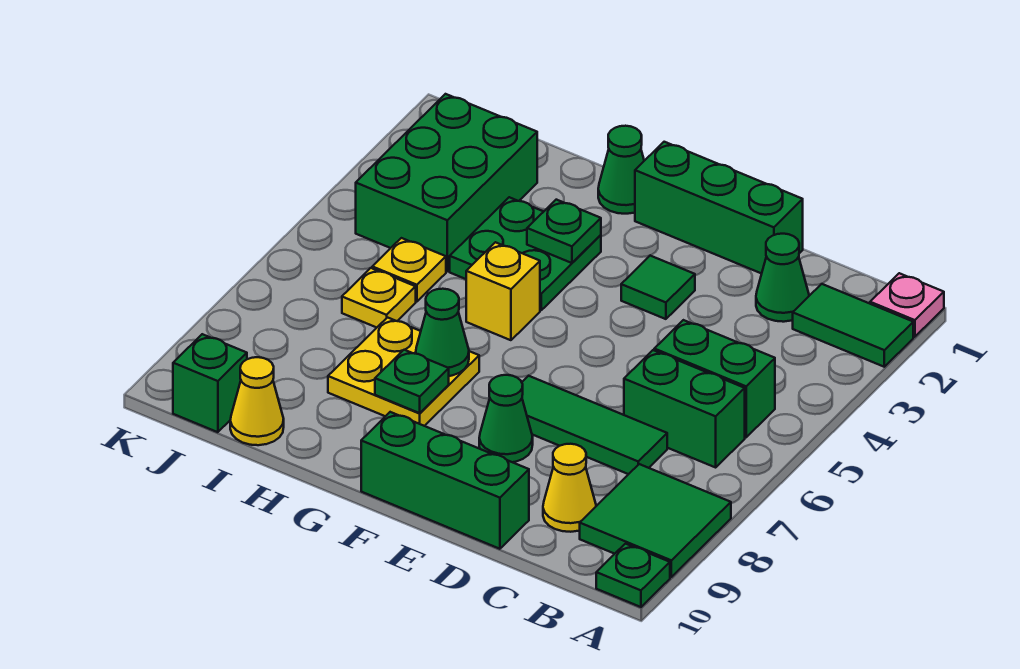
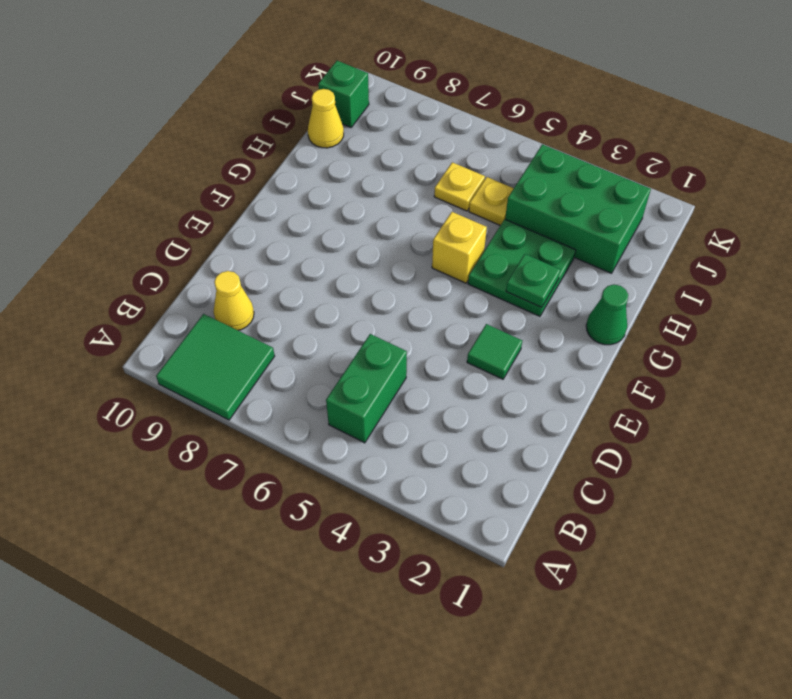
none -> pink 1x1 plate [870,273,944,337]
none -> green 1x2 tile [793,284,913,367]
none -> green 1x1 plate [596,544,670,607]

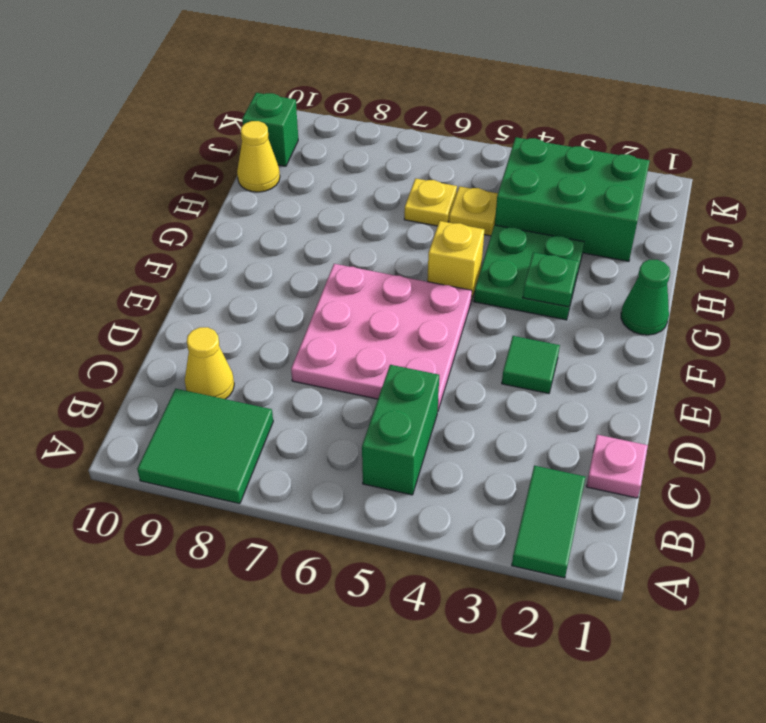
pink 1x1 plate [586,435,648,498] -> pink 1x1 plate moved to [870,273,944,337]
pink 3x3 plate [291,264,472,410] -> green 1x3 tile [522,376,667,474]
none -> green 1x1 plate [596,544,670,607]
none -> green 1x2 brick [624,350,745,467]
none -> green 1x1 cone [756,234,809,322]

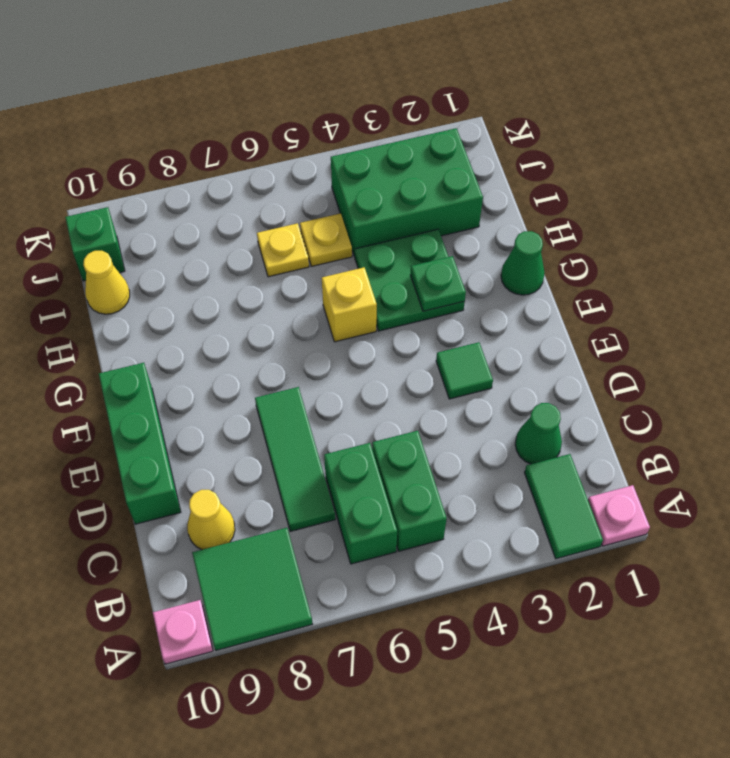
pink 1x1 plate [153,600,213,664] -> green 1x1 plate [596,544,670,607]
none -> green 1x3 brick [635,142,803,274]
none -> green 1x1 cone [479,375,533,462]
none -> yellow 2x2 plate [328,318,479,426]

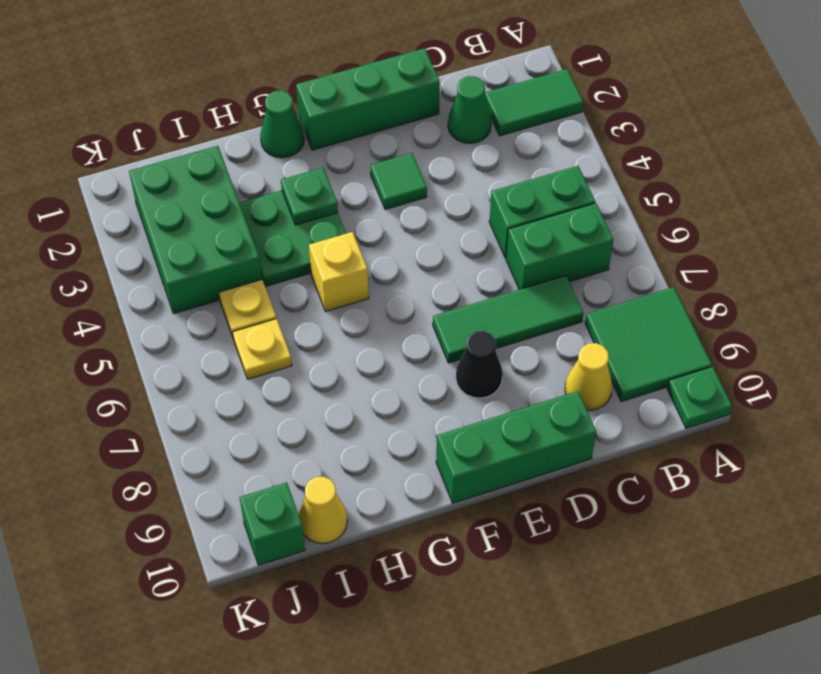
black 1x1 cone [456,331,503,398] -> green 1x1 cone [479,375,533,462]
none -> pink 1x1 plate [870,273,944,337]
none -> yellow 2x2 plate [328,318,479,426]
none -> green 1x1 cone [416,289,469,376]

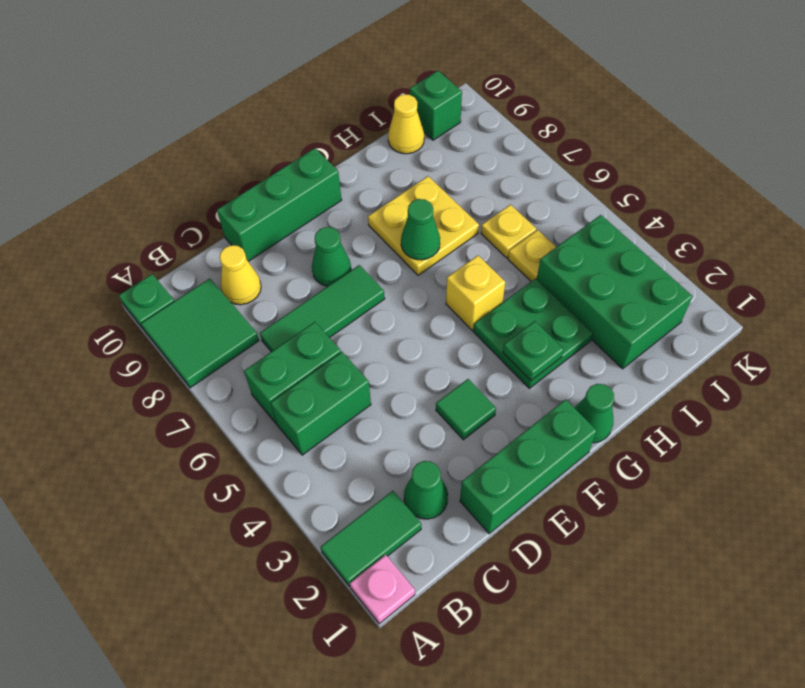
none -> green 1x1 plate [375,350,449,413]

